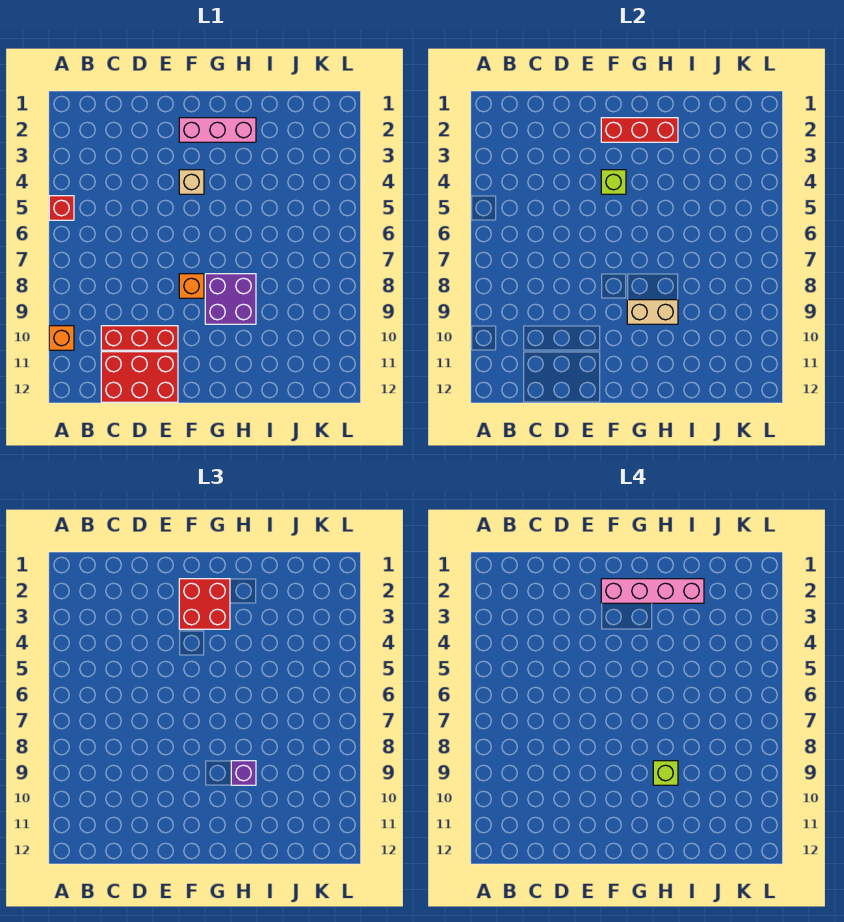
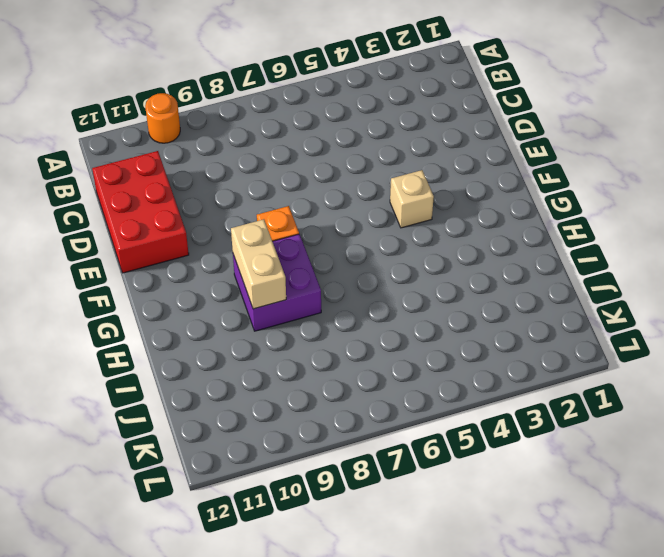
orange 1x1 round brick [145,93,180,143] -> orange 1x1 brick [49,326,74,350]
none -> red 1x1 brick [49,196,74,220]
none -> red 1x3 brick [101,326,178,350]
none -> pink 1x3 brick [179,118,256,142]

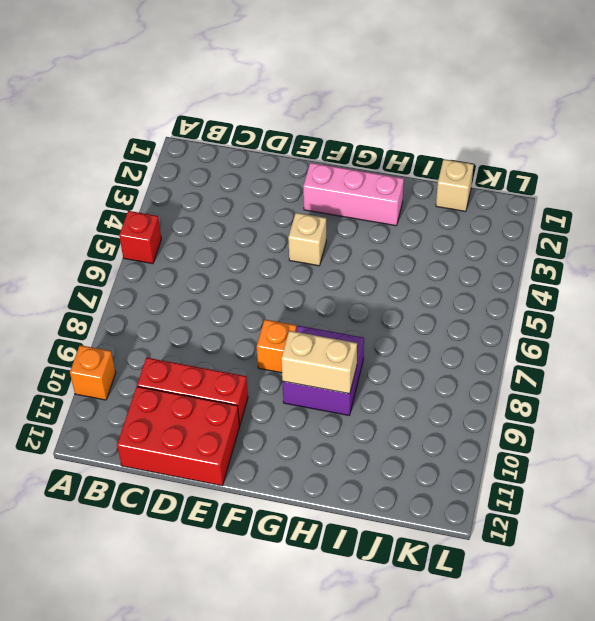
tan 1x1 brick [436,159,474,212] -> none
none -> red 1x3 brick [601,118,678,142]
none -> lime 1x1 brick [601,170,626,194]
none -> red 2x2 brick [179,579,230,629]

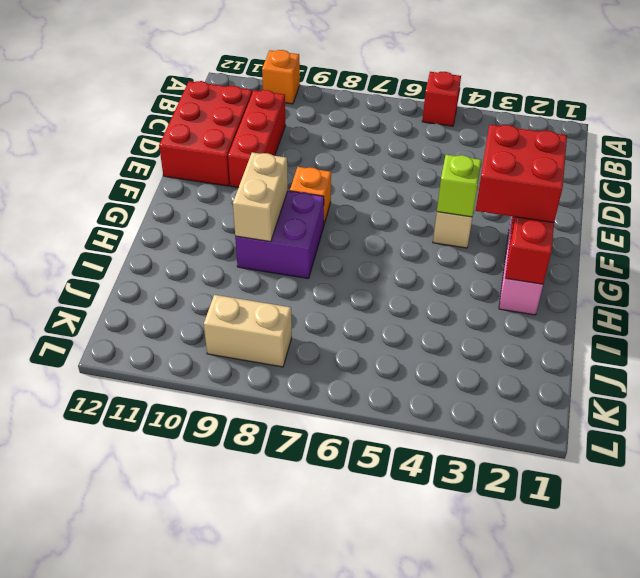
tan 1x2 brick [204,295,292,367] -> none
none -> purple 1x1 brick [231,761,256,785]
none -> pink 1x4 brick [601,579,704,603]
none -> lime 1x1 brick [653,761,678,785]

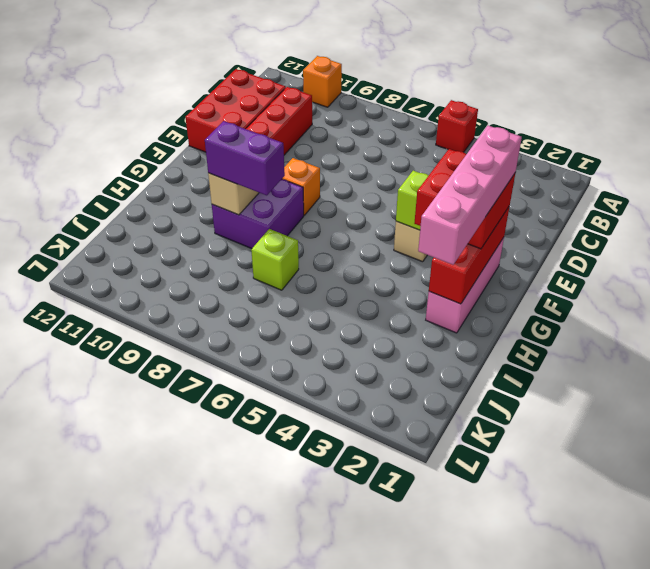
purple 1x2 brick [205,121,285,195] -> purple 1x1 brick [231,761,256,785]
lime 1x1 brick [251,229,299,290] -> lime 1x1 brick moved to [653,761,678,785]

